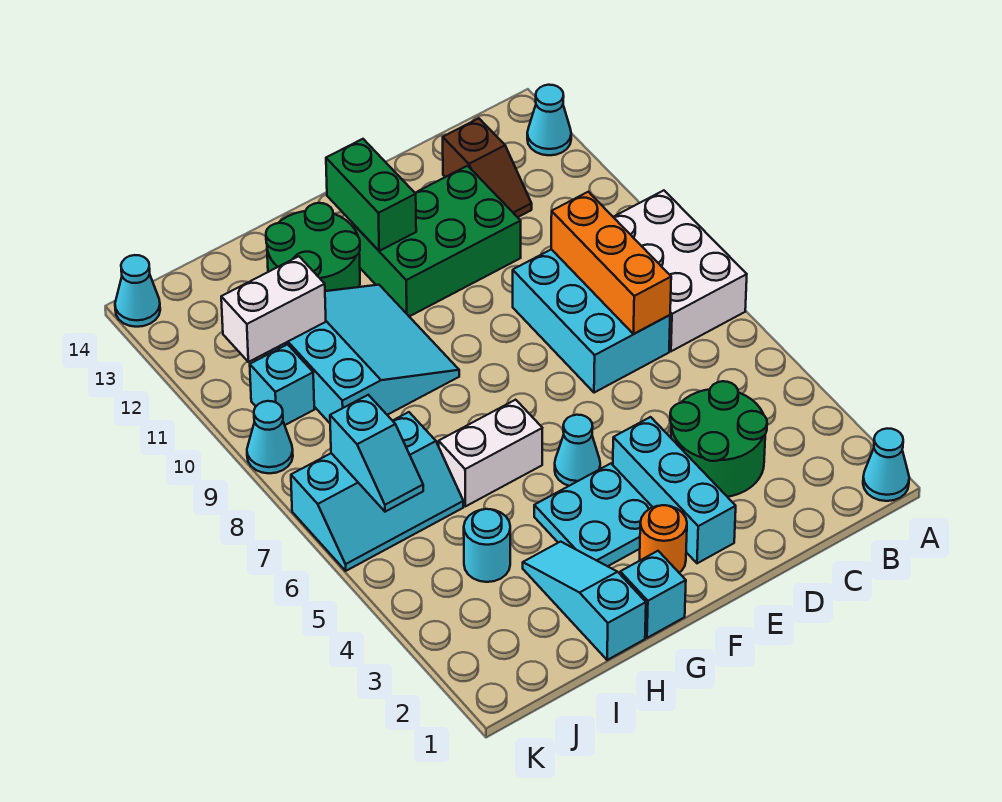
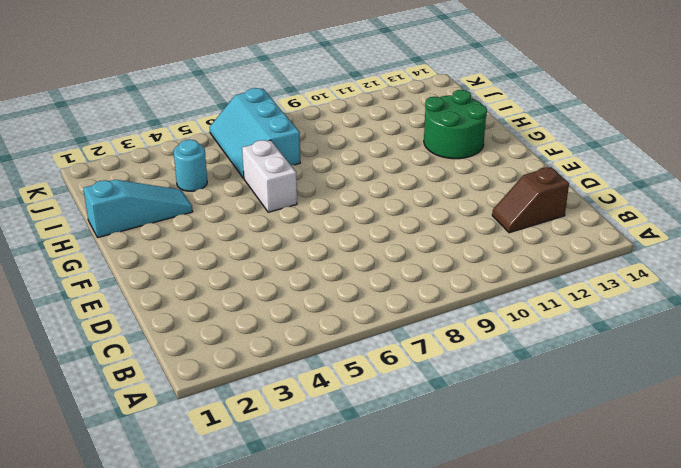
none -> cyan 1x1 cone [863,429,909,501]
none -> white 2x3 brick [614,190,747,351]
none -> cyan 1x1 cone [527,85,571,155]

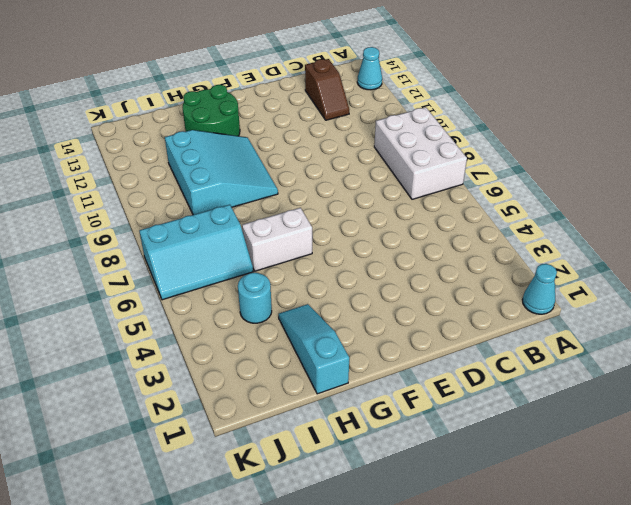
none -> green 2x2 round brick [670,381,767,497]
none -> cyan 2x3 brick [513,249,670,393]
none -> green 2x3 brick [354,166,521,316]

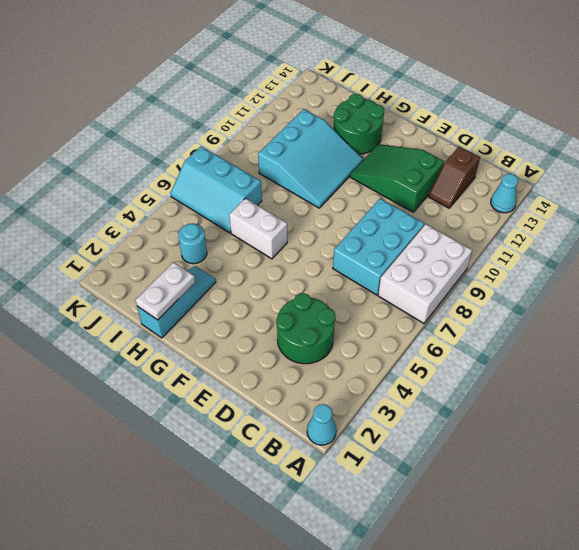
green 2x3 slope [350,144,444,212] -> green 2x3 brick [354,166,521,316]
white 1x2 plate [136,262,195,320] -> none
none -> cyan 1x3 brick [613,417,736,563]
none -> orange 1x1 round brick [640,505,687,573]
none -> cyan 2x2 plate [534,464,653,566]

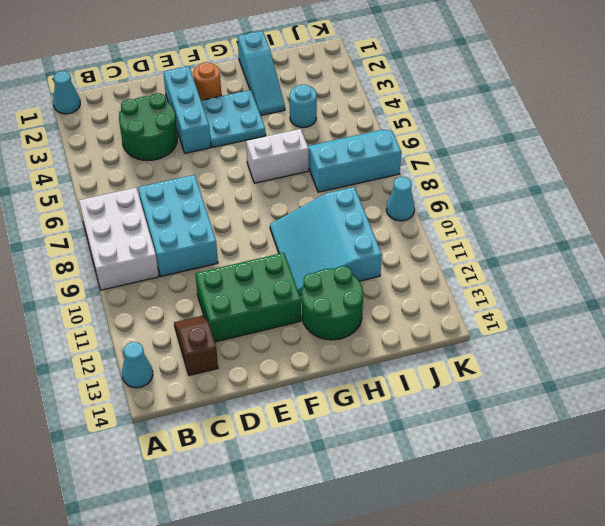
none -> cyan 1x1 cone [555,415,600,486]
none -> cyan 1x1 brick [620,551,686,638]
none -> cyan 1x1 brick [250,344,314,425]

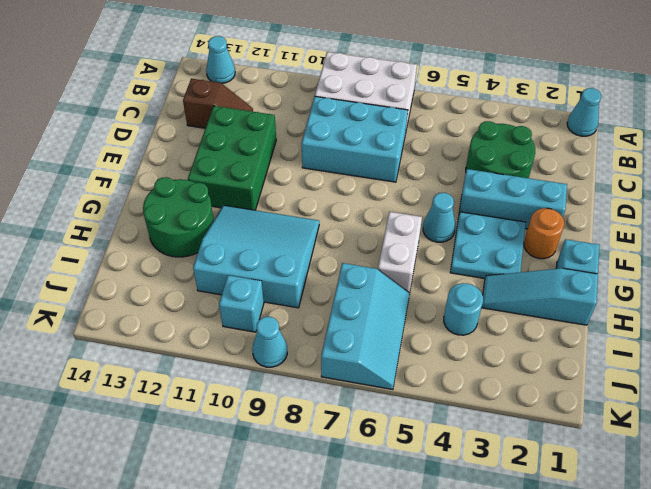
none -> cyan 1x1 cone [115,255,160,327]
none -> orange 1x3 brick [551,192,671,334]
none -> green 1x2 brick [326,139,416,251]

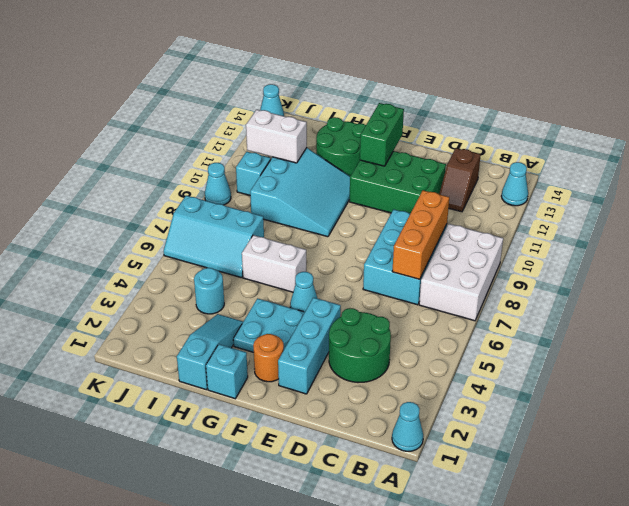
none -> cyan 1x2 slope [330,395,423,512]

